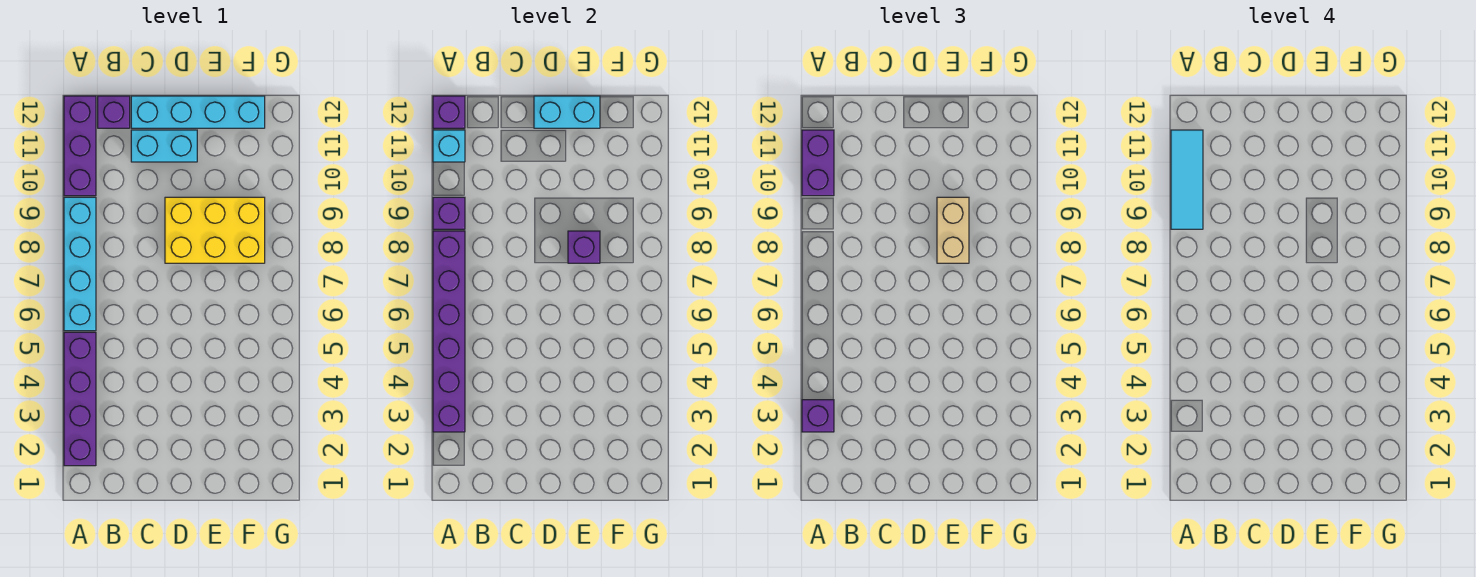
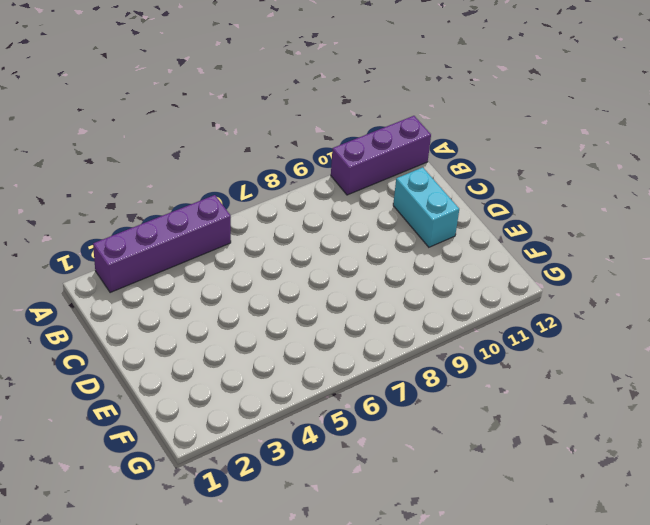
none -> cyan 1x4 brick [64,197,96,331]
none -> purple 1x1 brick [98,96,130,128]
none -> cyan 1x4 brick [131,96,265,128]

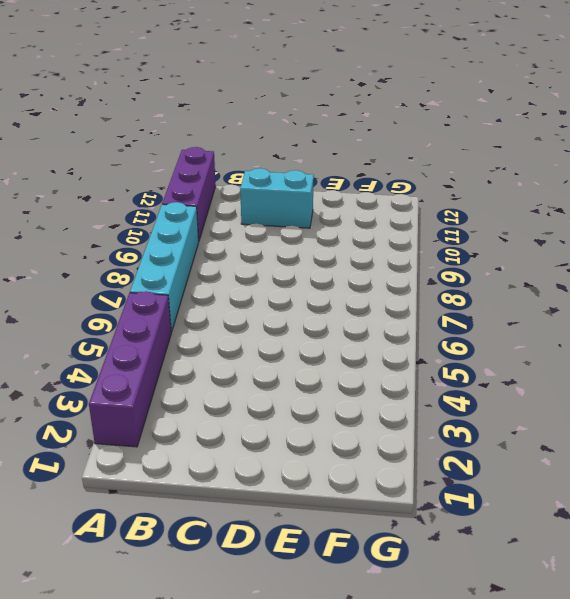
none -> purple 1x1 brick [98,96,130,128]
none -> cyan 1x4 brick [131,96,265,128]
none -> yellow 2x3 brick [165,197,265,263]

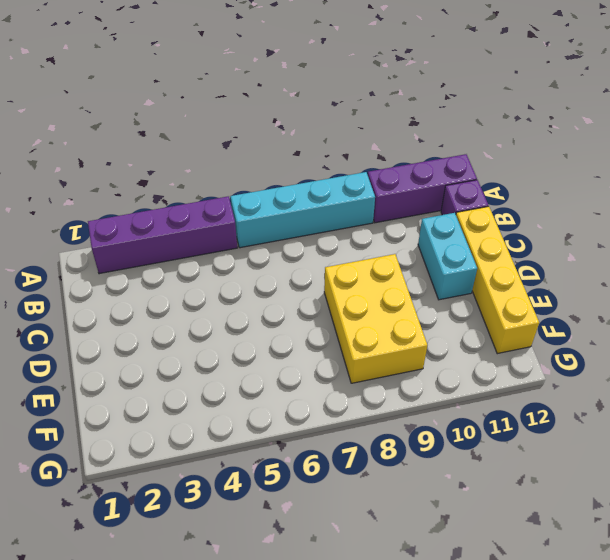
yellow 1x4 brick [456,206,539,354] -> cyan 1x4 brick [131,96,265,128]
none -> purple 1x6 brick [433,231,465,432]
none -> purple 1x1 brick [433,197,465,229]
none -> cyan 1x1 brick [433,130,465,162]

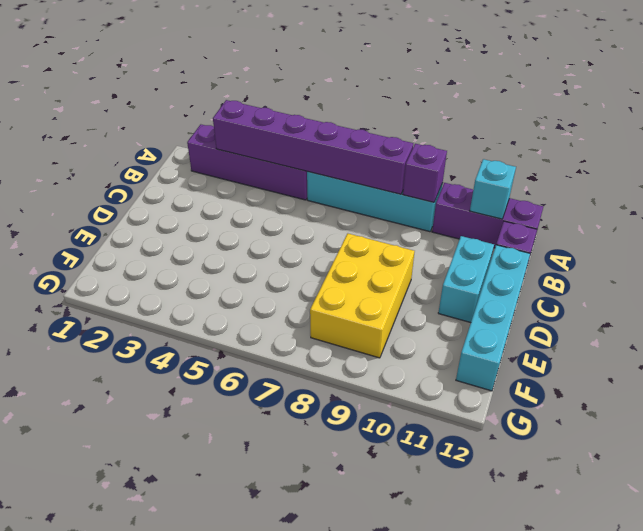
none -> purple 1x1 brick [433,96,465,128]
none -> cyan 1x2 brick [534,96,600,128]
none -> purple 1x1 brick [568,231,600,263]

